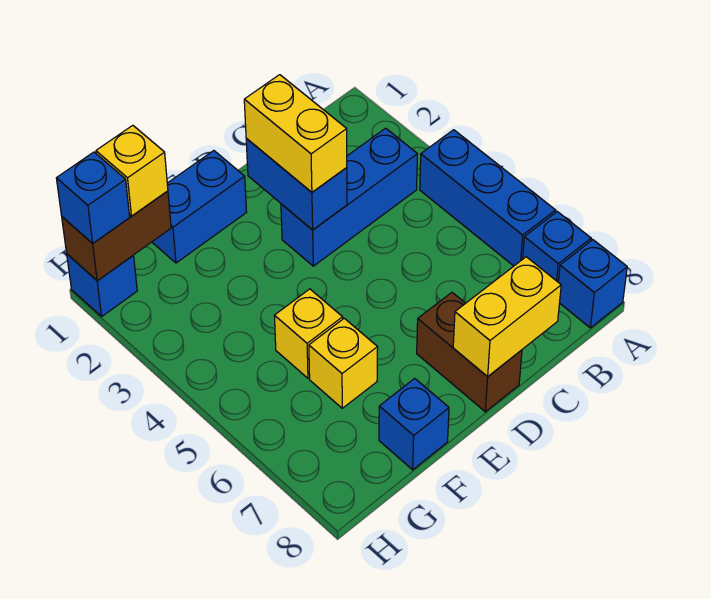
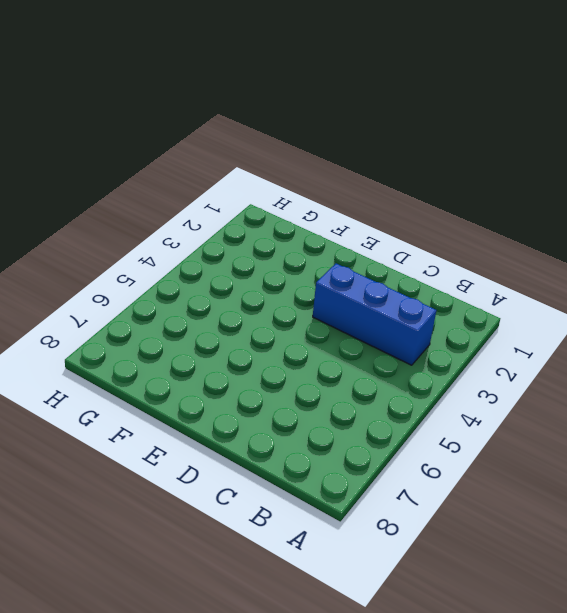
none -> blue 1x3 brick [420,130,556,266]
none -> blue 1x1 brick [523,212,591,282]
none -> blue 1x1 brick [558,240,627,328]

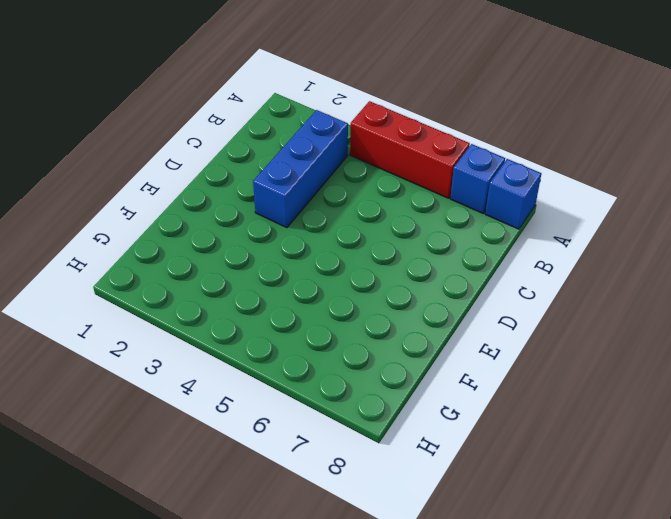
red 1x3 brick [350,101,470,198] -> blue 1x3 brick [420,130,556,266]
none -> brown 1x2 brick [417,292,522,412]
none -> blue 1x2 brick [152,151,246,263]
none -> yellow 1x1 brick [274,289,343,378]

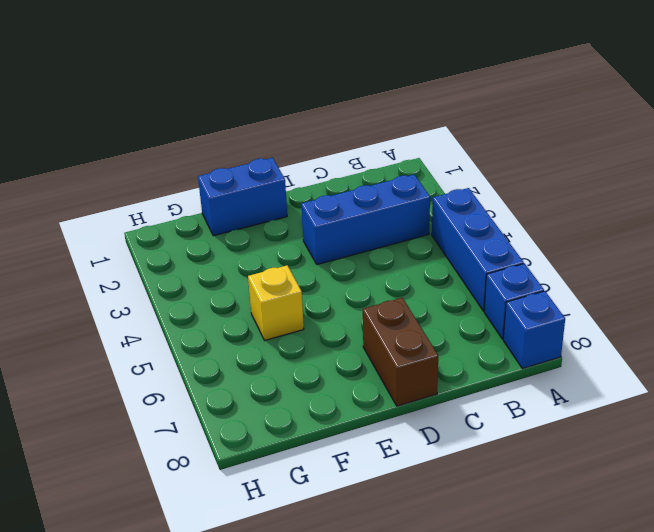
none -> yellow 1x1 brick [309,318,378,408]
none -> blue 1x1 brick [379,378,449,470]
none -> blue 1x1 brick [67,254,137,316]

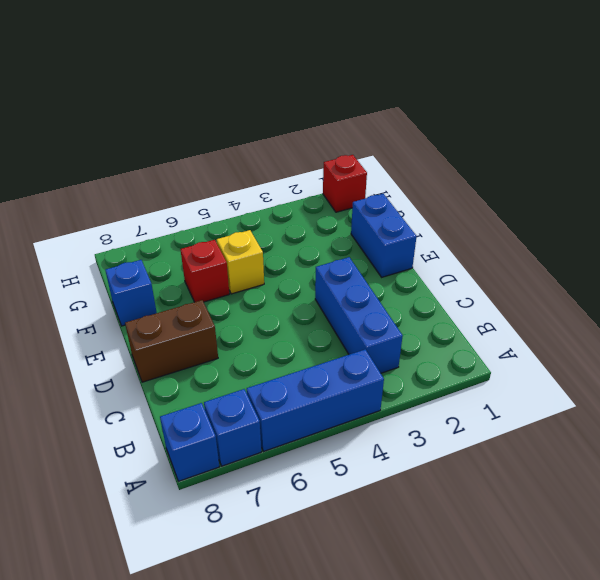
red 1x1 brick [180,240,229,302] -> yellow 1x1 brick [309,318,378,408]
red 1x1 brick [323,155,367,212] -> blue 1x1 brick [67,254,137,316]
none -> yellow 1x2 brick [453,257,561,377]
none -> blue 1x2 brick [246,139,347,230]
none -> brown 1x2 brick [62,191,171,281]

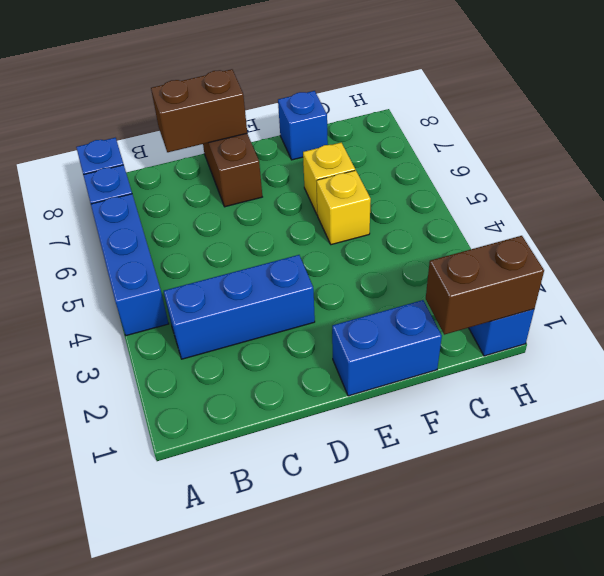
brown 1x2 brick [151,69,247,152] -> yellow 1x2 brick [453,257,561,377]
none -> blue 1x2 brick [246,139,347,230]
none -> yellow 1x2 brick [244,75,347,192]
none -> yellow 1x1 brick [96,125,168,216]

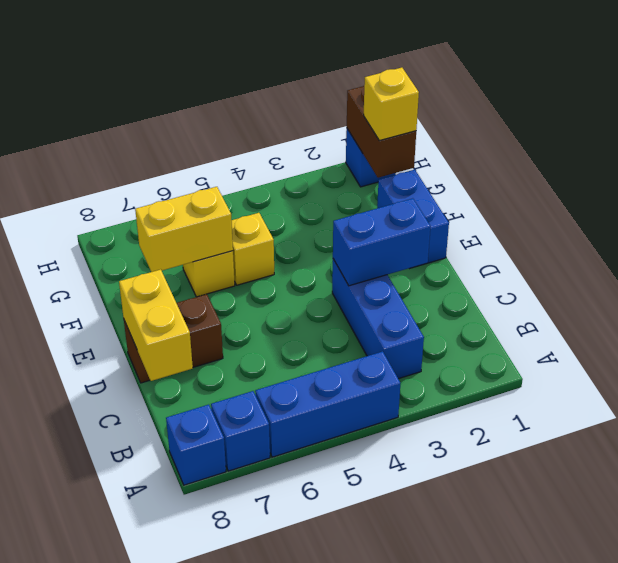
yellow 1x2 brick [135,187,233,272] -> yellow 1x2 brick moved to [244,75,347,192]
none -> blue 1x1 brick [379,378,449,470]
none -> blue 1x1 brick [56,152,130,244]

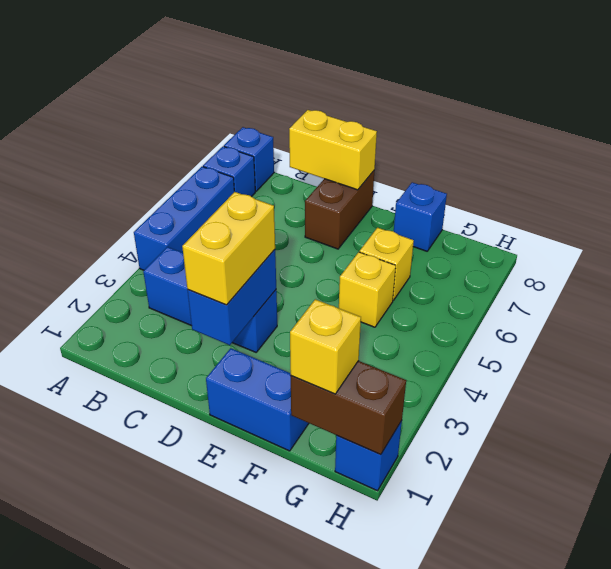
none -> blue 1x1 brick [56,152,130,244]

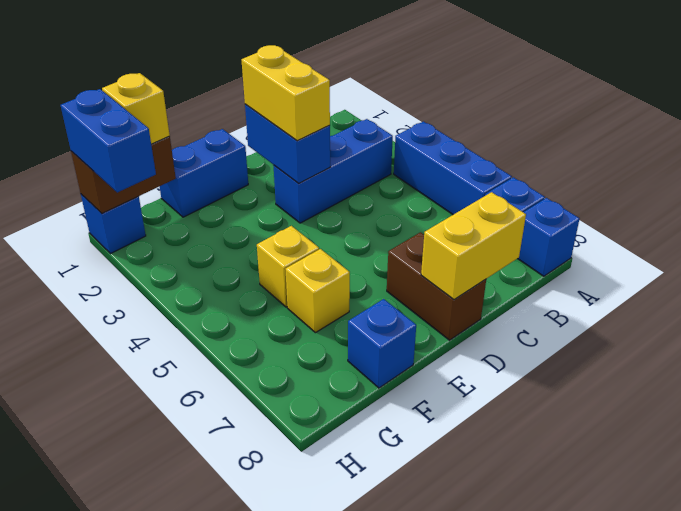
blue 1x2 brick [61,89,156,193] -> blue 1x1 brick [56,152,130,244]

